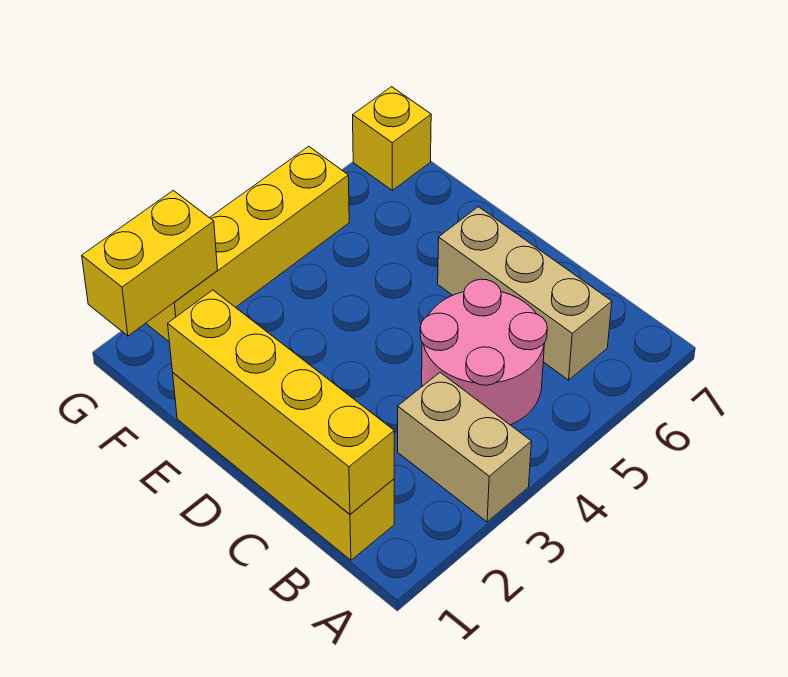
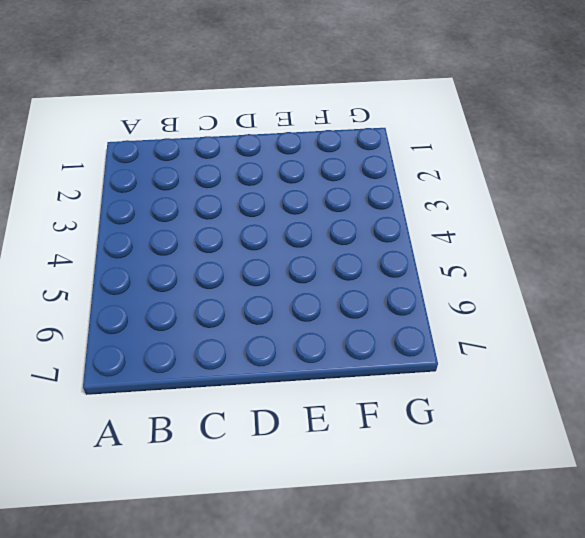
none -> tan 1x2 brick [398,373,532,522]
none -> yellow 1x4 brick [173,373,394,560]

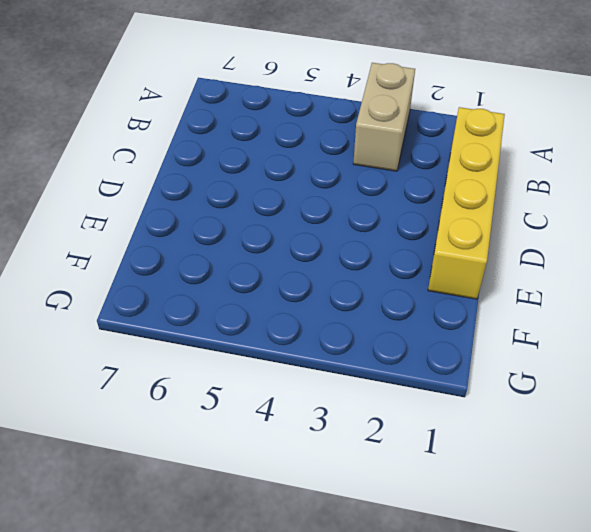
none -> pink 2x2 round brick [420,279,547,425]
none -> tan 1x3 brick [438,207,612,380]

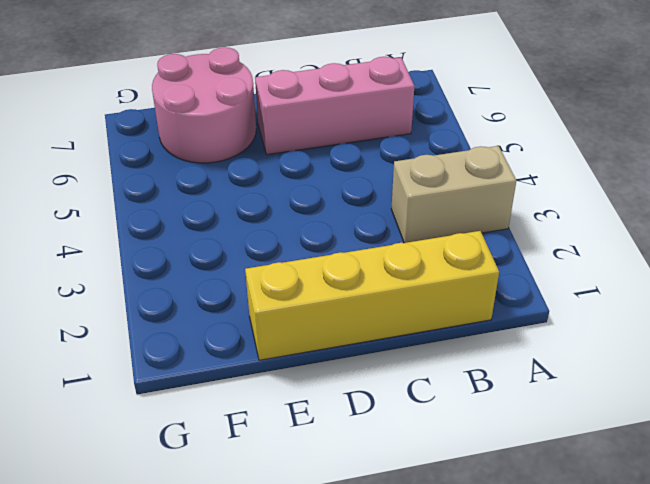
pink 1x3 brick [255,57,414,155] -> tan 1x3 brick [438,207,612,380]
pink 2x2 round brick [152,47,256,163] -> pink 2x2 round brick moved to [420,279,547,425]
none -> yellow 1x4 brick [146,146,349,341]
none -> yellow 1x1 brick [353,87,431,190]

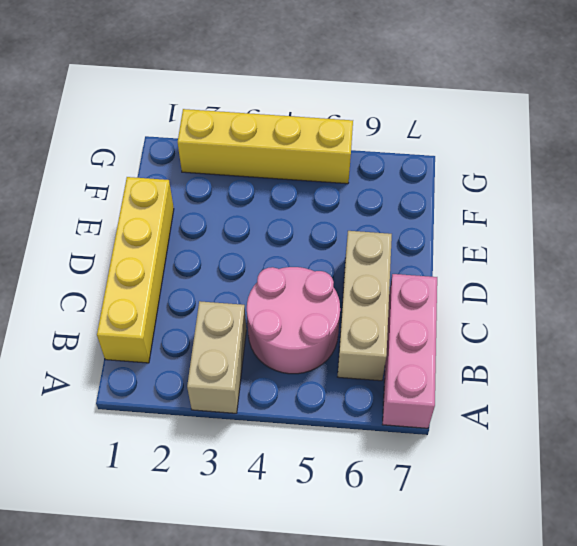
pink 1x3 brick [382,274,437,428] -> none
none -> yellow 1x1 brick [353,87,431,190]
none -> yellow 1x4 brick [168,290,394,514]

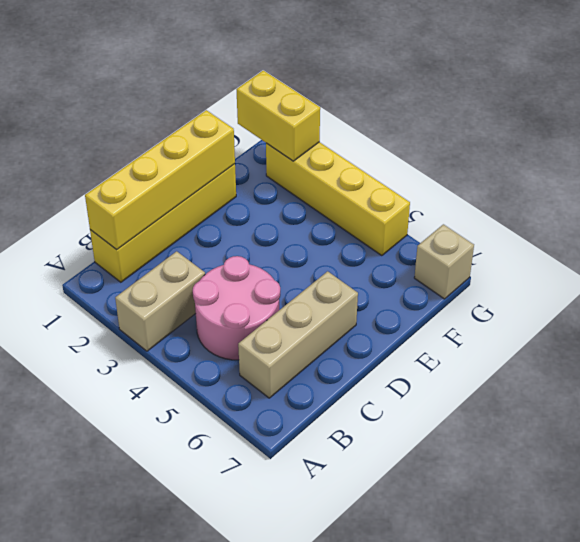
tan 1x1 brick [414,224,474,299] -> yellow 1x1 brick [353,87,431,190]

